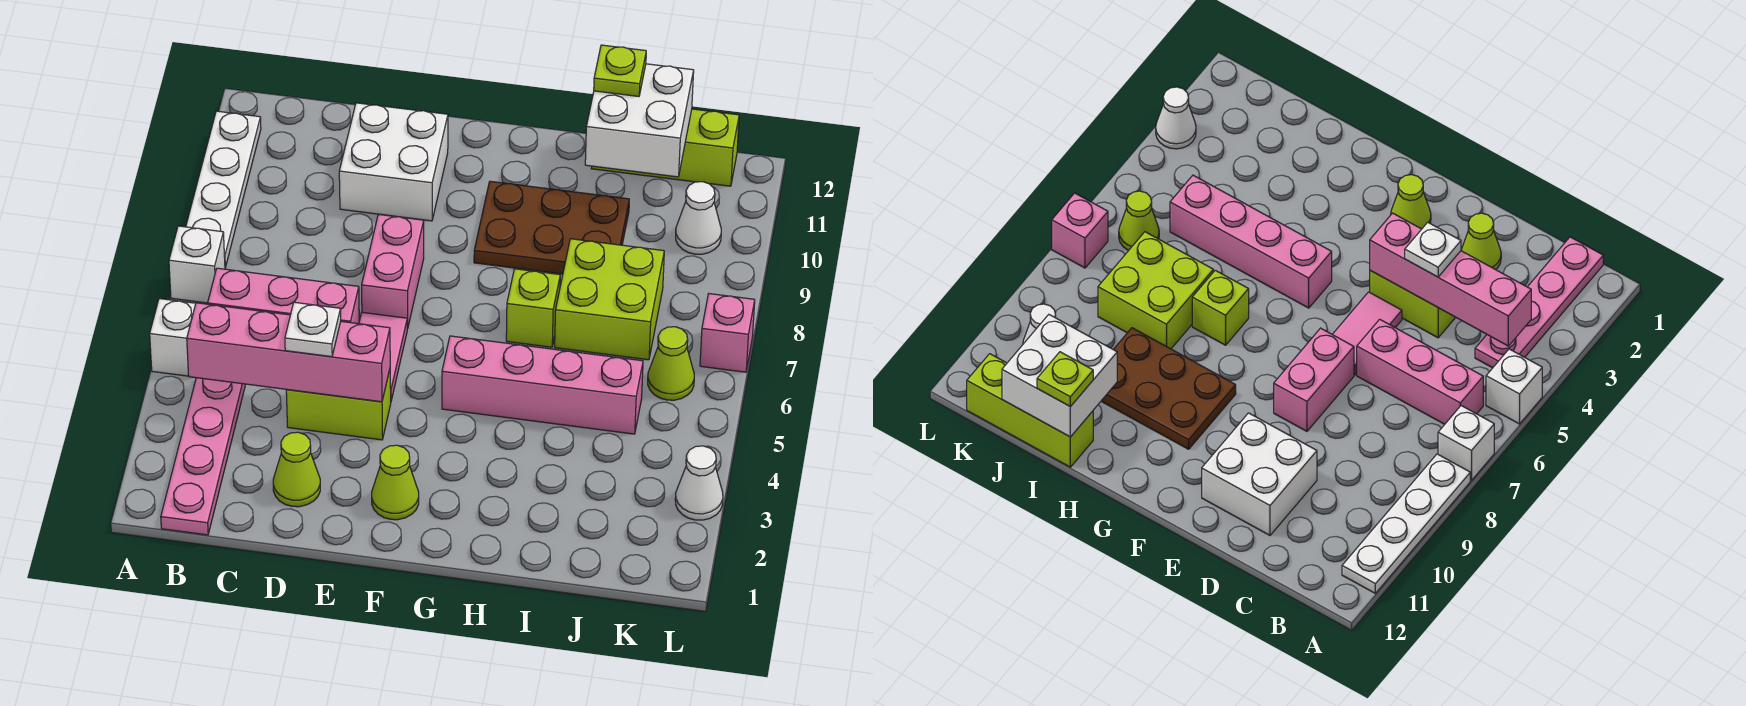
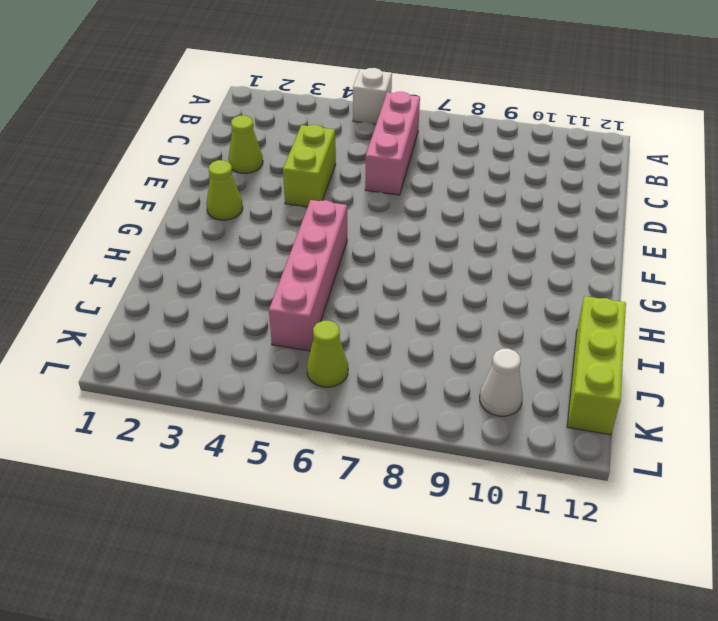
none -> white 1x1 brick [169,226,225,303]
none -> white 1x4 plate [186,111,261,268]
none -> pink 1x4 plate [161,378,245,535]

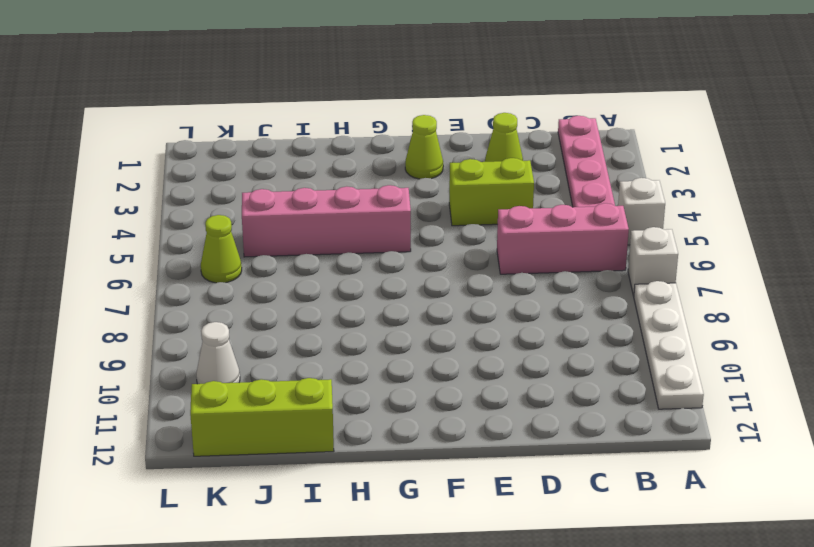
none -> white 2x2 brick [339,103,448,221]
none -> pink 1x2 tile [359,312,408,401]
none -> pink 1x2 brick [362,214,424,328]

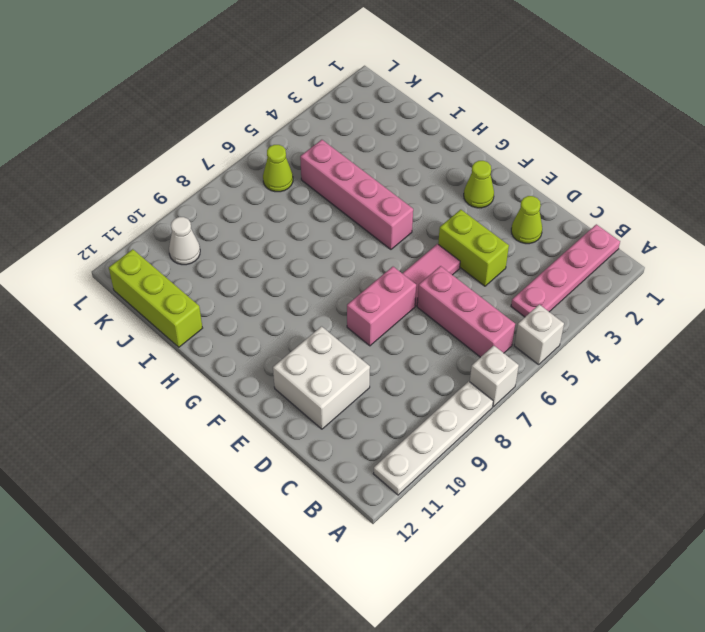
none -> brown 2x3 plate [474,181,629,274]
none -> lime 1x1 brick [506,269,560,347]
none -> lime 2x2 brick [555,239,664,360]

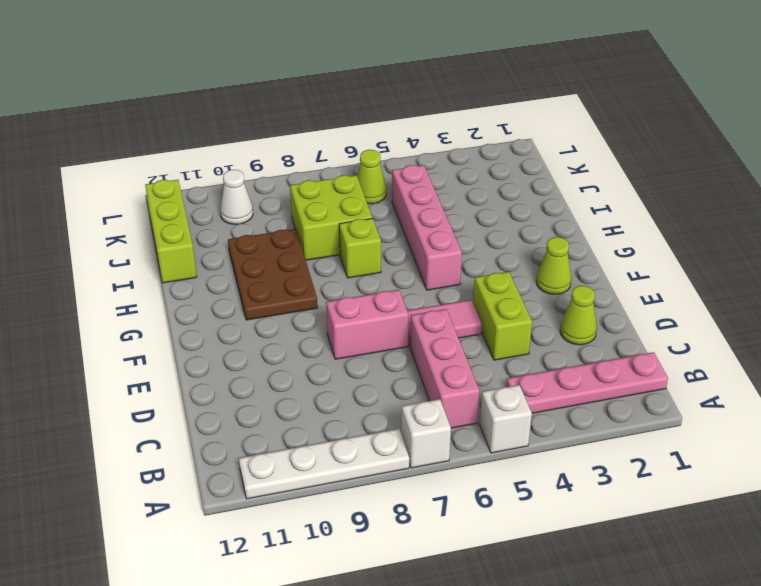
none -> white 2x2 brick [339,103,448,221]
none -> white 1x1 cone [675,446,723,520]
none -> pink 1x1 brick [700,294,755,372]

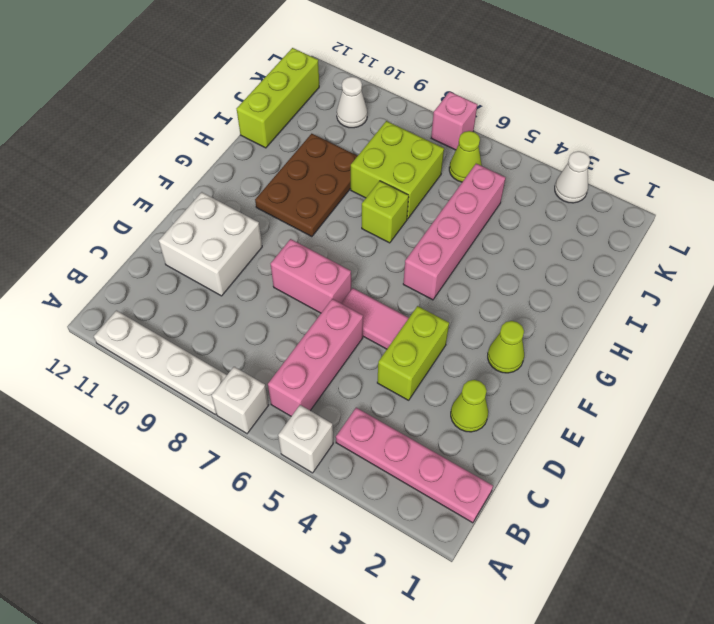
none -> pink 1x4 brick [187,303,390,402]
none -> white 2x2 brick [585,64,694,177]
none -> white 1x1 plate [285,302,341,357]

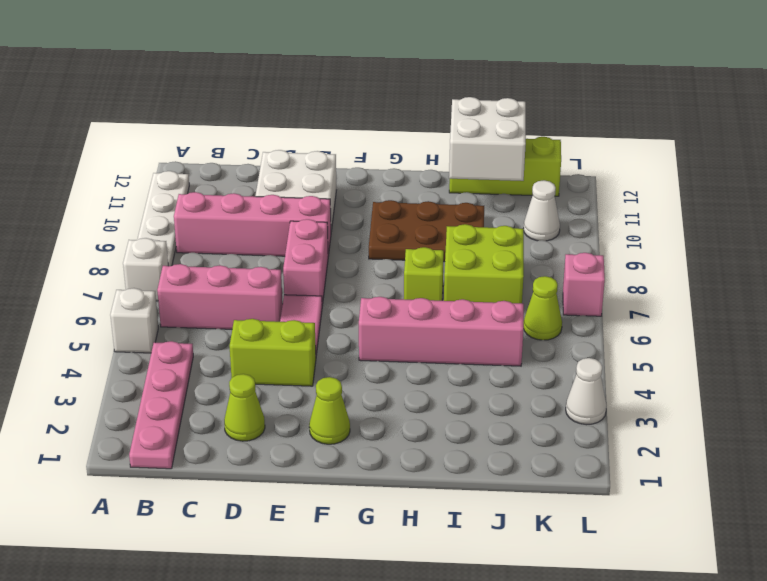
pink 1x4 brick [174,192,331,256] -> pink 1x4 brick moved to [187,303,390,402]
none -> white 1x1 plate [285,302,341,357]
none -> lime 1x1 plate [594,45,646,97]

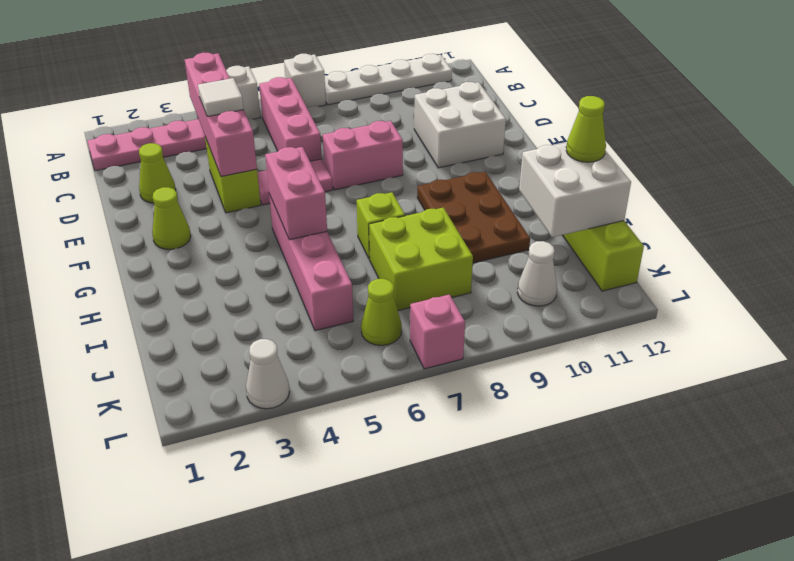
white 1x1 tile [198,78,244,117] -> white 1x1 plate [285,302,341,357]
pink 1x2 brick [265,147,327,240] -> none
lime 1x1 cone [566,96,606,162] -> lime 1x1 plate [594,45,646,97]

